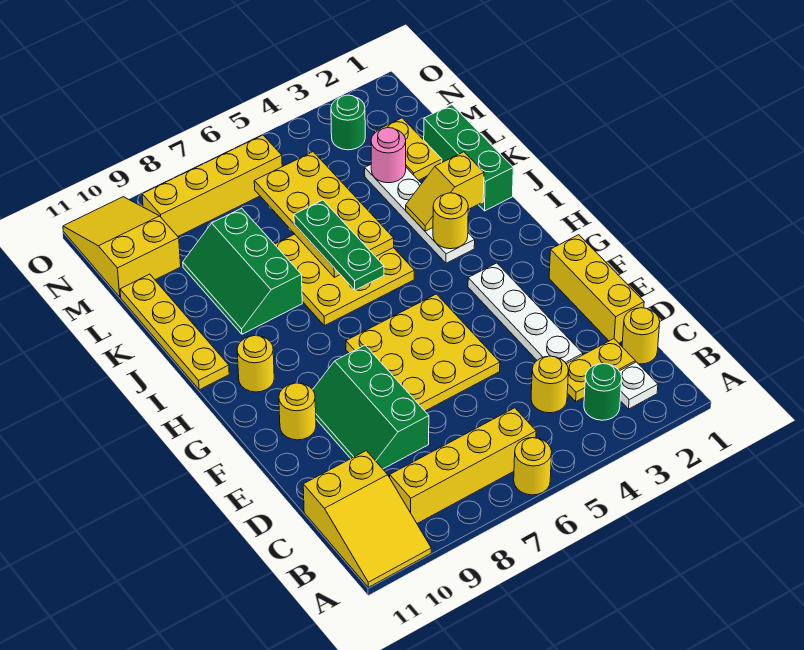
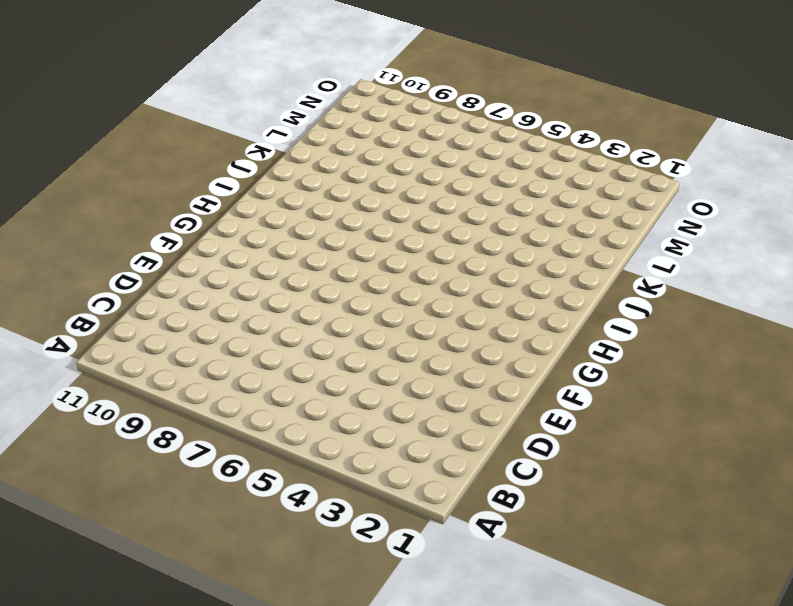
none -> yellow 1x1 round brick [514,438,552,495]
none -> yellow 2x3 slope [303,451,431,587]
none -> white 1x1 plate [619,362,658,409]

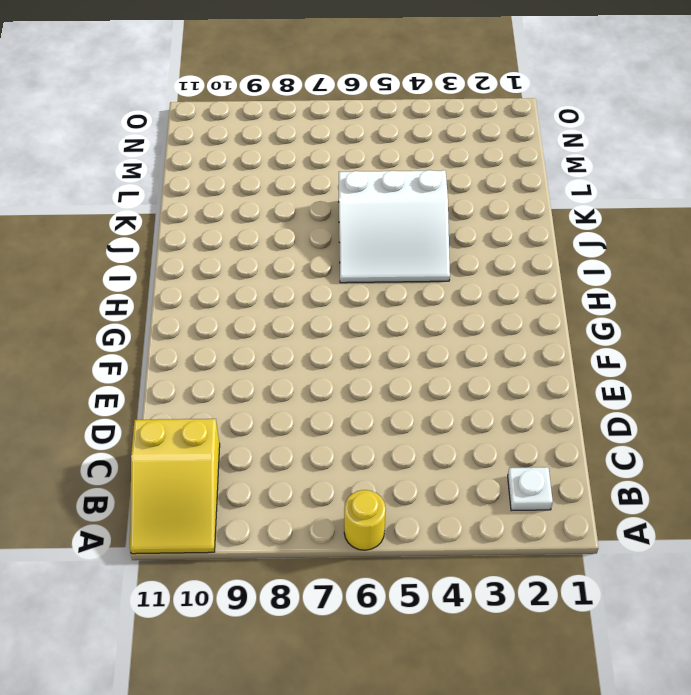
white 3x3 slope [339,170,450,283] -> yellow 3x3 plate [275,234,414,326]
none -> green 1x1 round brick [584,364,622,420]
none -> yellow 1x4 brick [390,408,536,524]
none -> yellow 1x1 round brick [622,308,660,364]

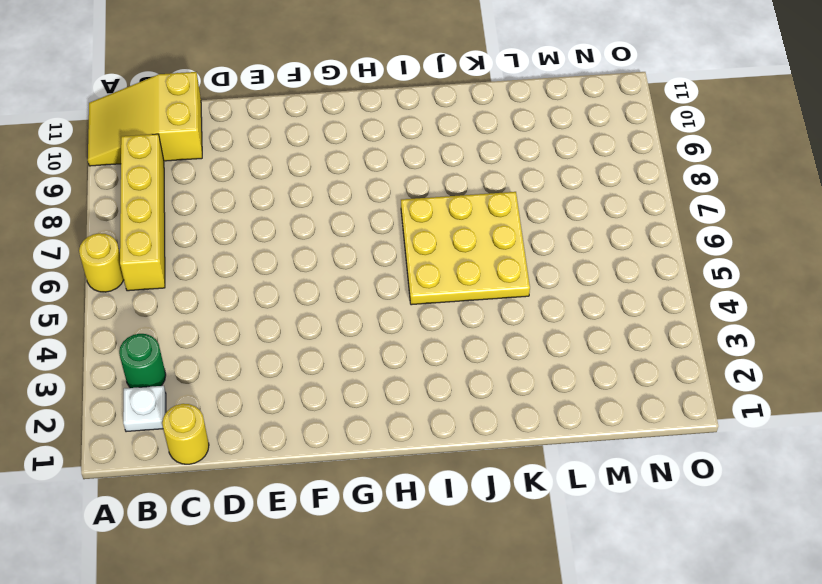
none -> yellow 1x2 plate [567,339,635,401]
none -> yellow 1x1 round brick [531,356,568,413]
none -> yellow 1x3 brick [549,235,644,343]

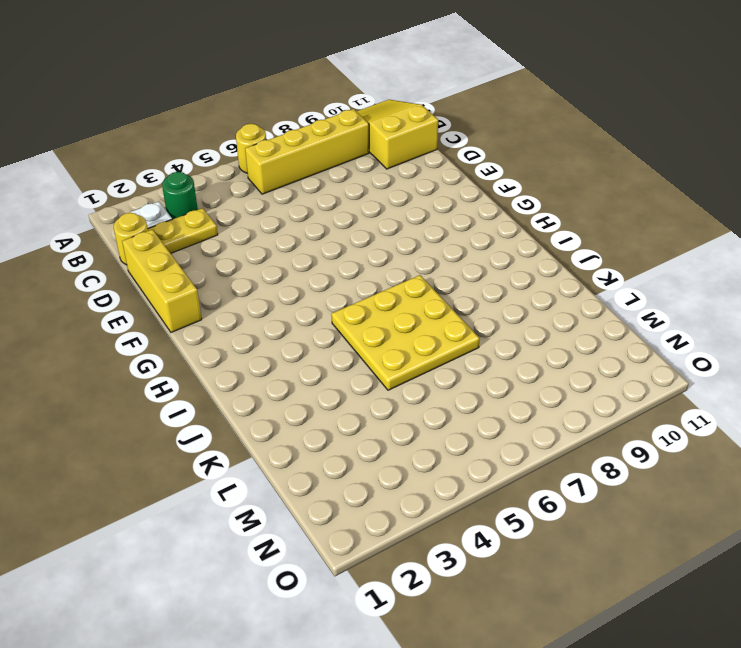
none -> yellow 1x1 round brick [531,356,568,413]
none -> white 1x4 plate [468,263,583,364]
none -> green 2x3 slope [313,345,429,469]

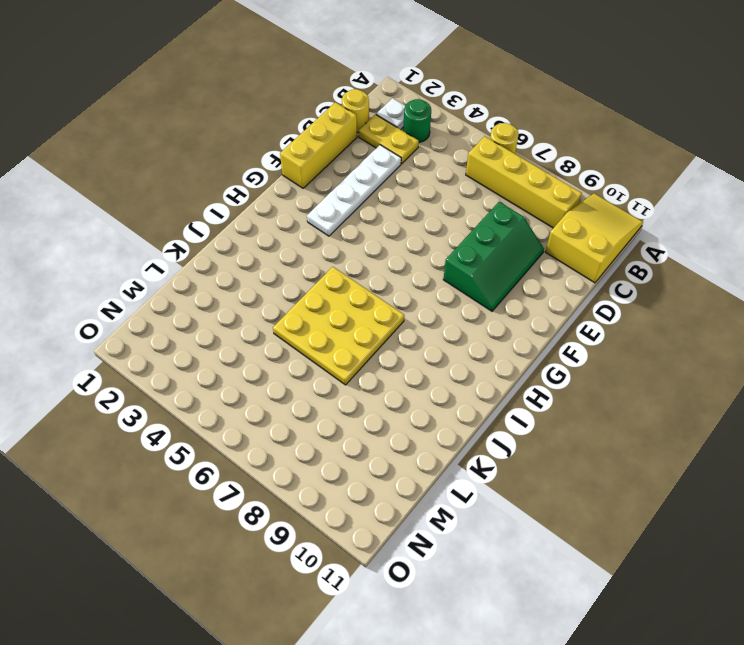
none -> yellow 1x1 round brick [531,356,568,413]
none -> yellow 3x3 plate [346,294,500,411]
none -> yellow 1x1 round brick [279,383,316,440]

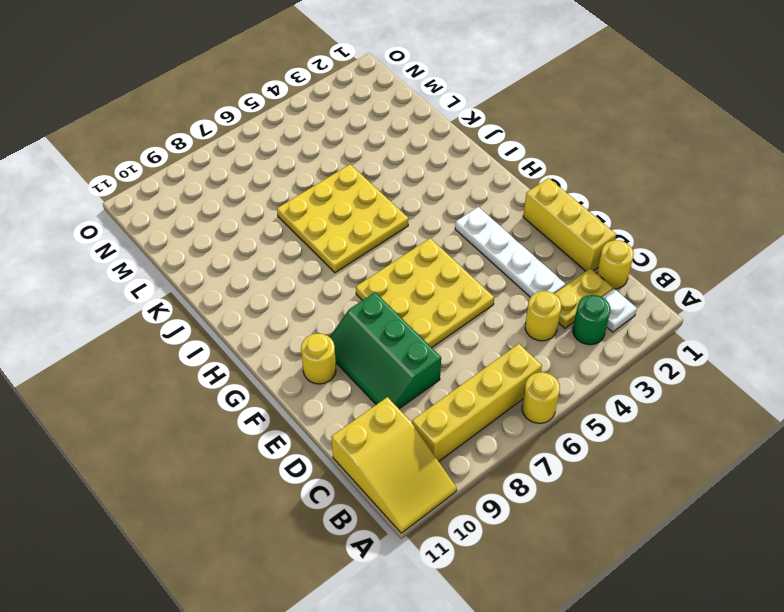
none -> yellow 1x1 round brick [237,336,274,392]
none -> white 1x4 plate [365,165,475,263]
none -> yellow 1x4 plate [120,274,229,390]

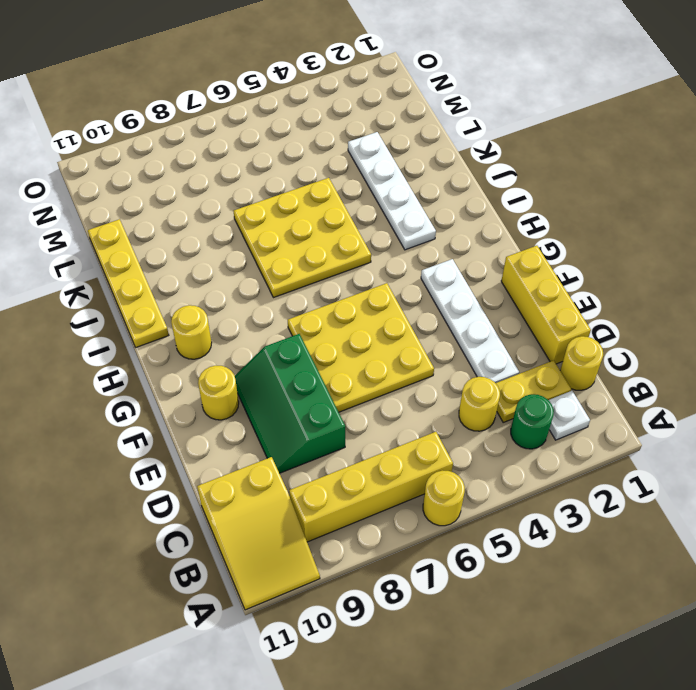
none -> green 1x3 brick [424,105,513,211]
none -> green 2x3 slope [183,208,302,334]
none -> yellow 1x2 plate [374,118,442,180]

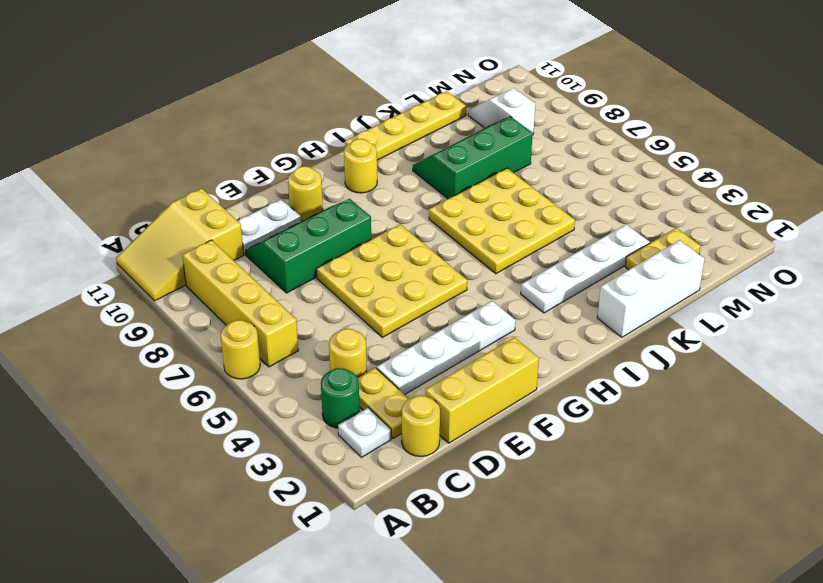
white 1x2 plate [238,199,301,255] -> none
white 1x3 brick [597,240,705,337] -> green 1x3 brick [424,105,513,211]
white 1x2 slope [468,88,535,135] -> yellow 2x3 slope [63,197,181,297]
none -> green 1x1 round brick [331,95,365,150]
none -> yellow 1x4 brick [142,135,282,236]
none -> yellow 1x1 round brick [433,193,468,249]

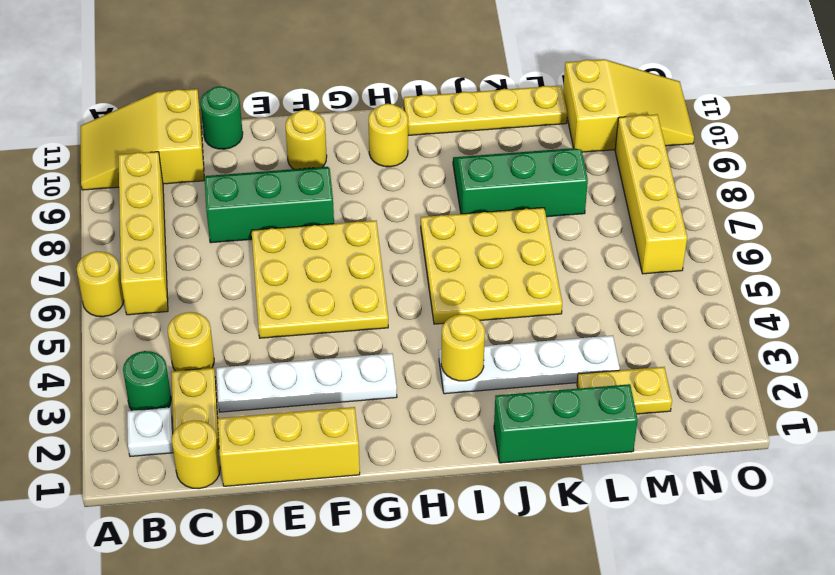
green 1x1 round brick [200,86,243,149] -> green 1x1 round brick moved to [331,95,365,150]
none -> yellow 1x2 slope [406,152,484,231]
none -> yellow 2x4 plate [254,152,394,277]
none -> pink 1x1 round brick [371,128,406,183]

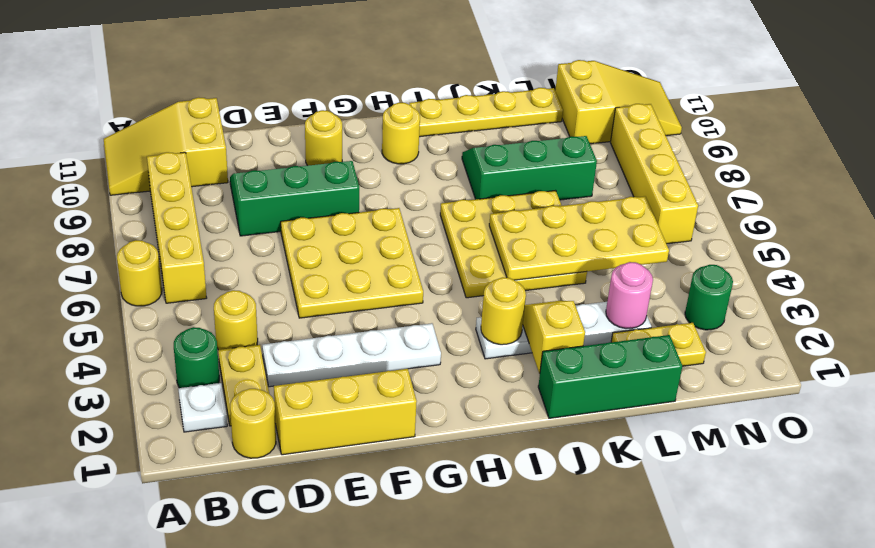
none -> green 1x3 plate [294,200,384,290]

